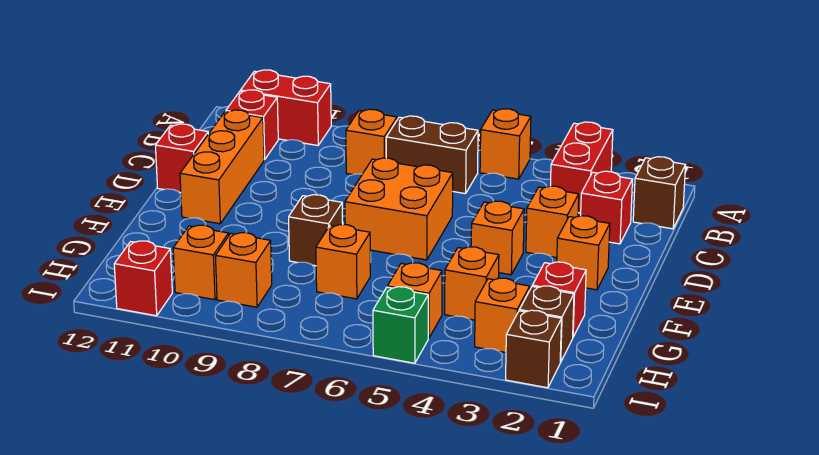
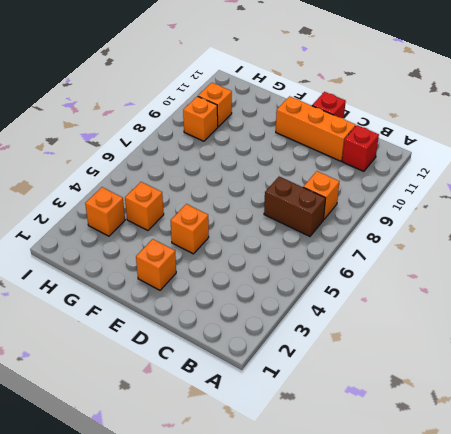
brown 1x2 brick [264,177,326,236] -> brown 1x2 brick turned to [386,116,478,194]
none -> red 1x2 brick [551,122,613,213]
none -> orange 1x1 brick [480,109,531,179]
none -> red 1x2 brick [241,70,331,145]

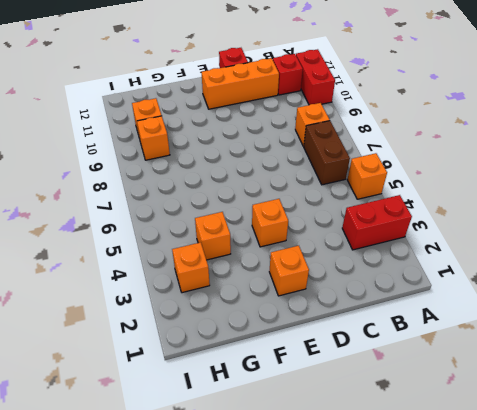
none -> brown 1x1 brick [633,157,685,229]
none -> red 1x1 brick [581,171,632,244]
none -> orange 1x1 brick [526,186,579,258]

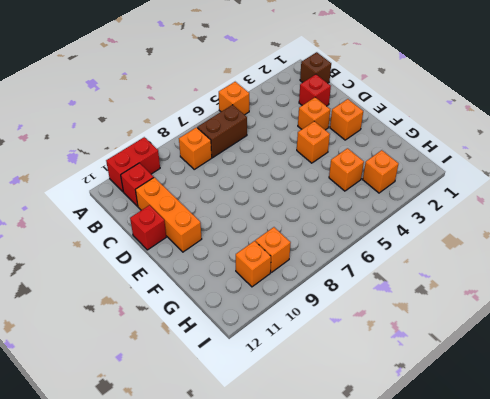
none -> red 1x2 brick [551,122,613,213]
none -> orange 2x2 brick [345,158,453,260]
none -> brown 1x1 brick [289,195,343,266]

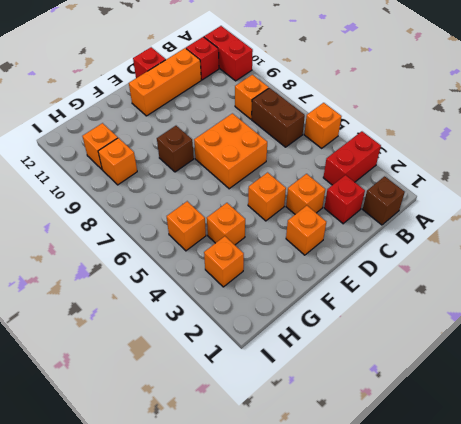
none -> red 1x1 brick [532,262,586,337]
none -> orange 1x1 brick [316,225,370,299]
none -> brown 1x1 brick [520,286,574,362]

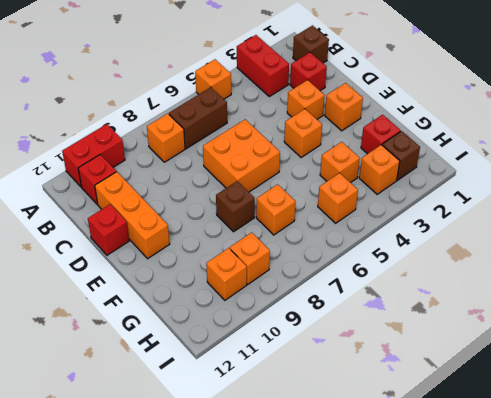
none -> brown 1x1 brick [506,310,561,388]
none -> green 1x1 brick [373,287,428,363]
none -> red 1x1 brick [114,241,172,316]

